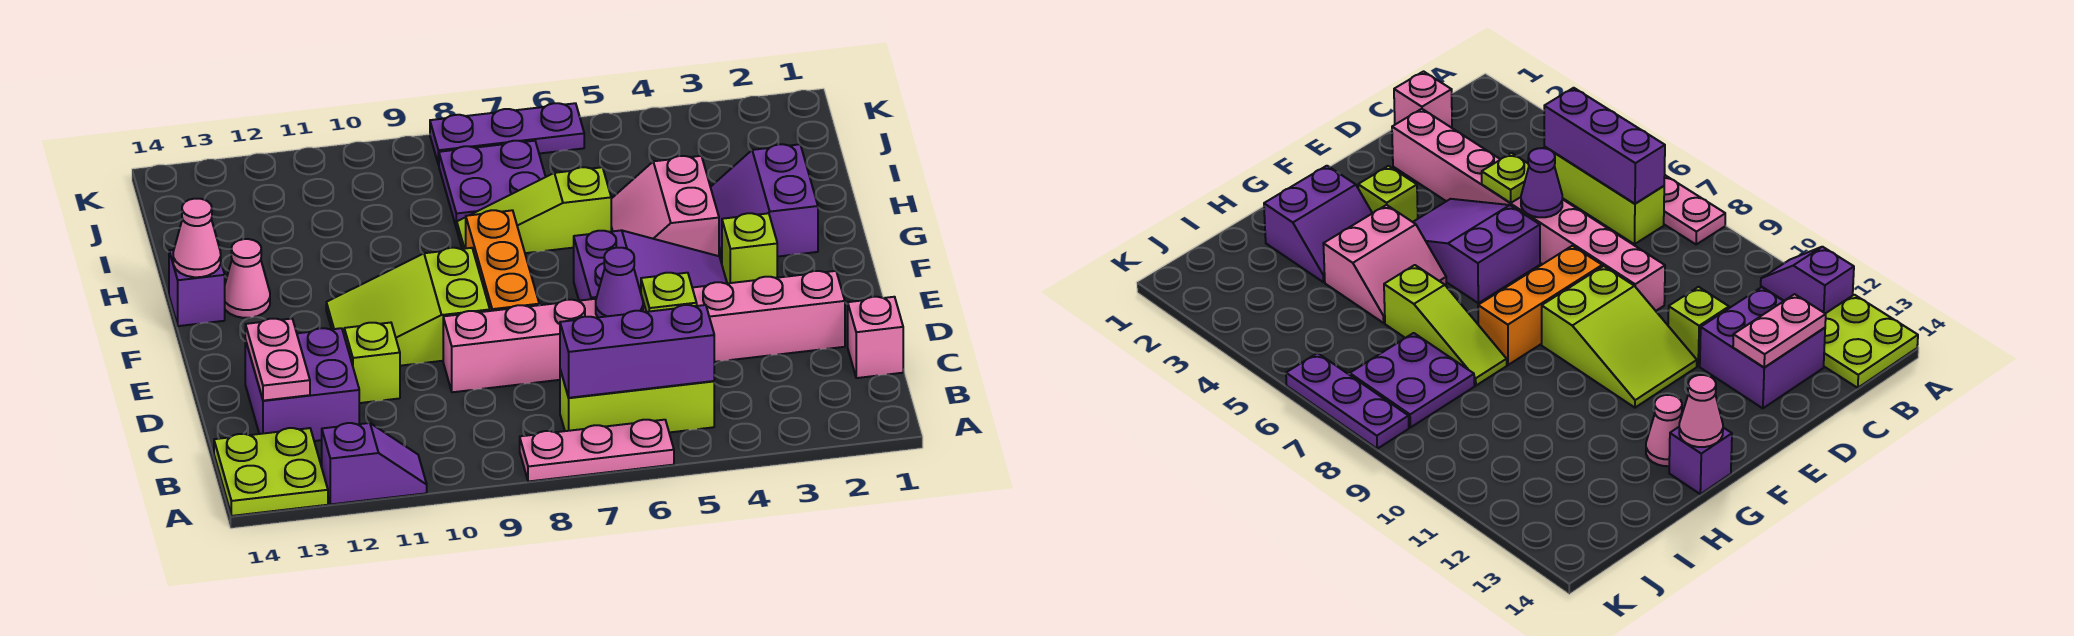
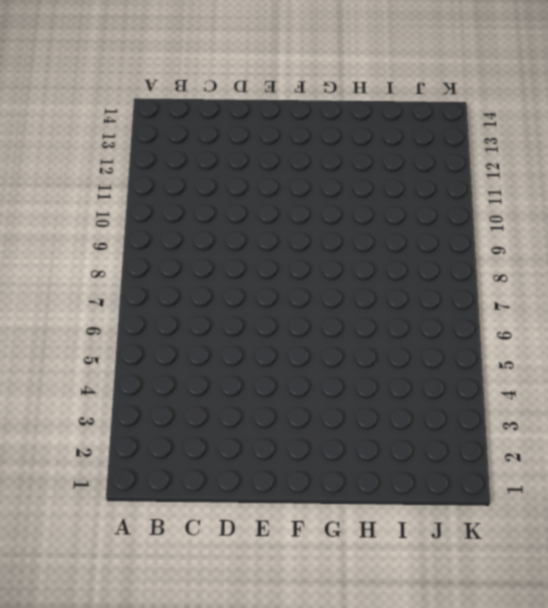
none -> pink 1x3 plate [520,420,674,482]
none -> purple 1x2 slope [322,423,427,504]
none -> lime 2x2 plate [214,428,328,516]

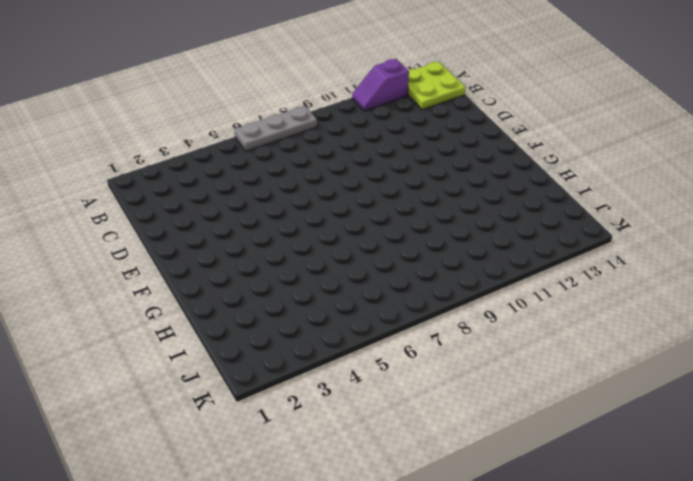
grey 1x3 plate [234,106,317,151] -> pink 1x3 plate [520,420,674,482]
none -> lime 1x3 brick [560,370,714,432]
none -> pink 1x1 brick [848,297,903,378]
none -> purple 2x2 brick [245,328,359,441]

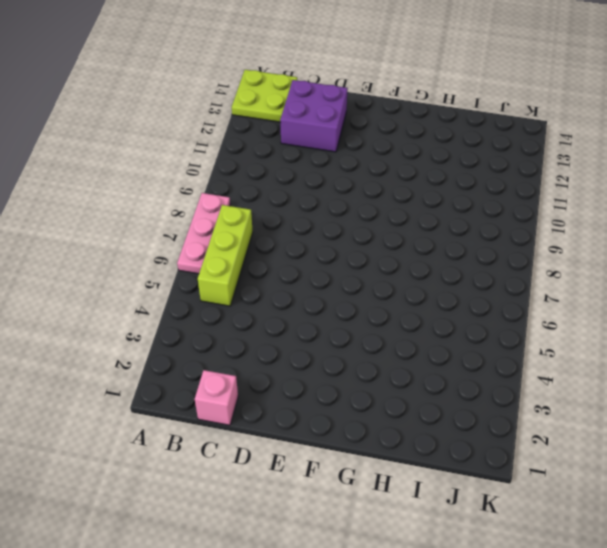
none -> purple 1x2 slope [322,423,427,504]
none -> pink 1x8 brick [443,271,845,392]
none -> lime 1x1 brick [344,323,400,403]

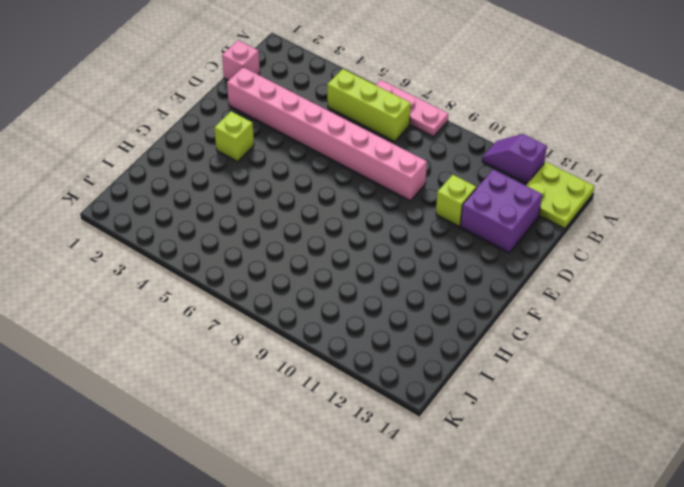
none -> purple 2x3 slope [574,230,727,301]
none -> orange 1x3 brick [466,210,539,311]
none -> lime 2x3 slope [326,248,490,366]

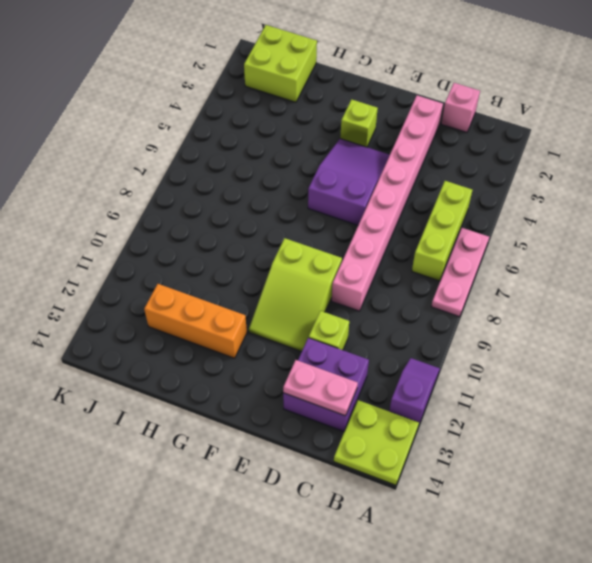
orange 1x3 brick [144,284,247,358] -> orange 1x3 brick moved to [466,210,539,311]
lime 2x2 brick [244,25,317,102] -> none
none -> purple 2x2 slope [711,144,818,263]
none -> pink 2x2 slope [611,156,719,256]
none -> pink 1x1 cone [225,239,270,318]

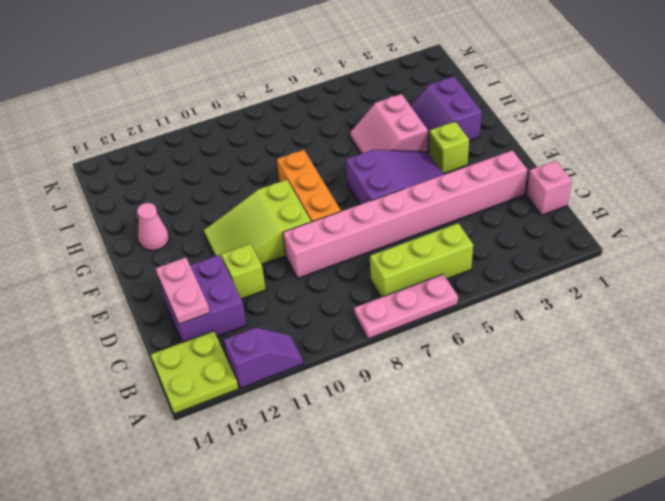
none -> purple 1x1 brick [169,250,225,326]
none -> lime 1x3 slope [457,167,611,253]
none -> purple 2x2 plate [439,141,546,228]

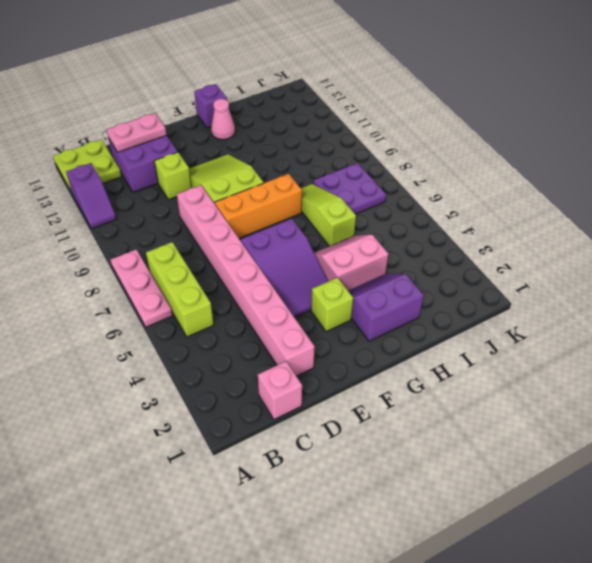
none -> purple 1x3 plate [430,103,584,165]
none -> purple 1x3 brick [560,305,714,398]
none -> lime 1x1 plate [641,273,697,312]

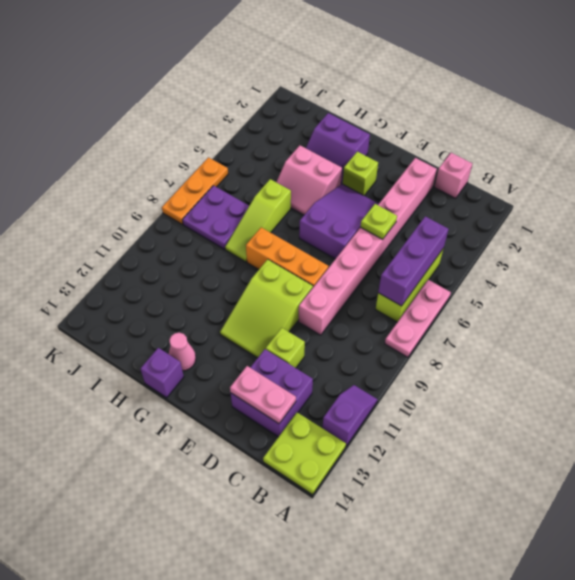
orange 1x3 plate [162,157,228,224] -> purple 1x3 plate [430,103,584,165]
none -> purple 1x1 cone [596,248,643,317]
none -> pink 1x1 cone [173,199,221,277]

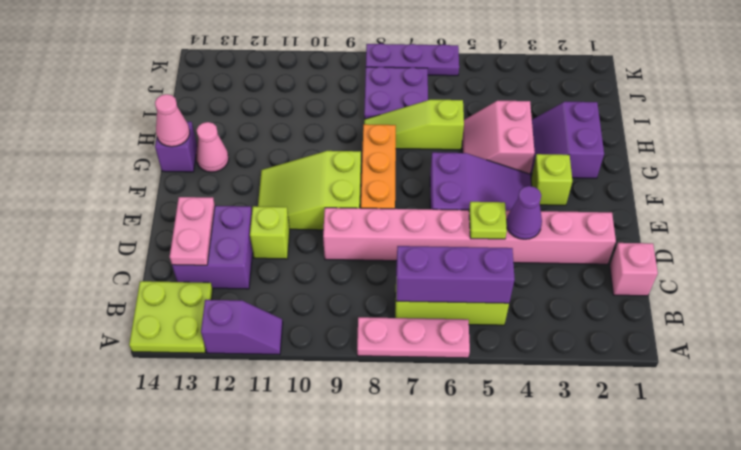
purple 1x1 cone [506,186,542,239] -> purple 1x1 cone moved to [596,248,643,317]

